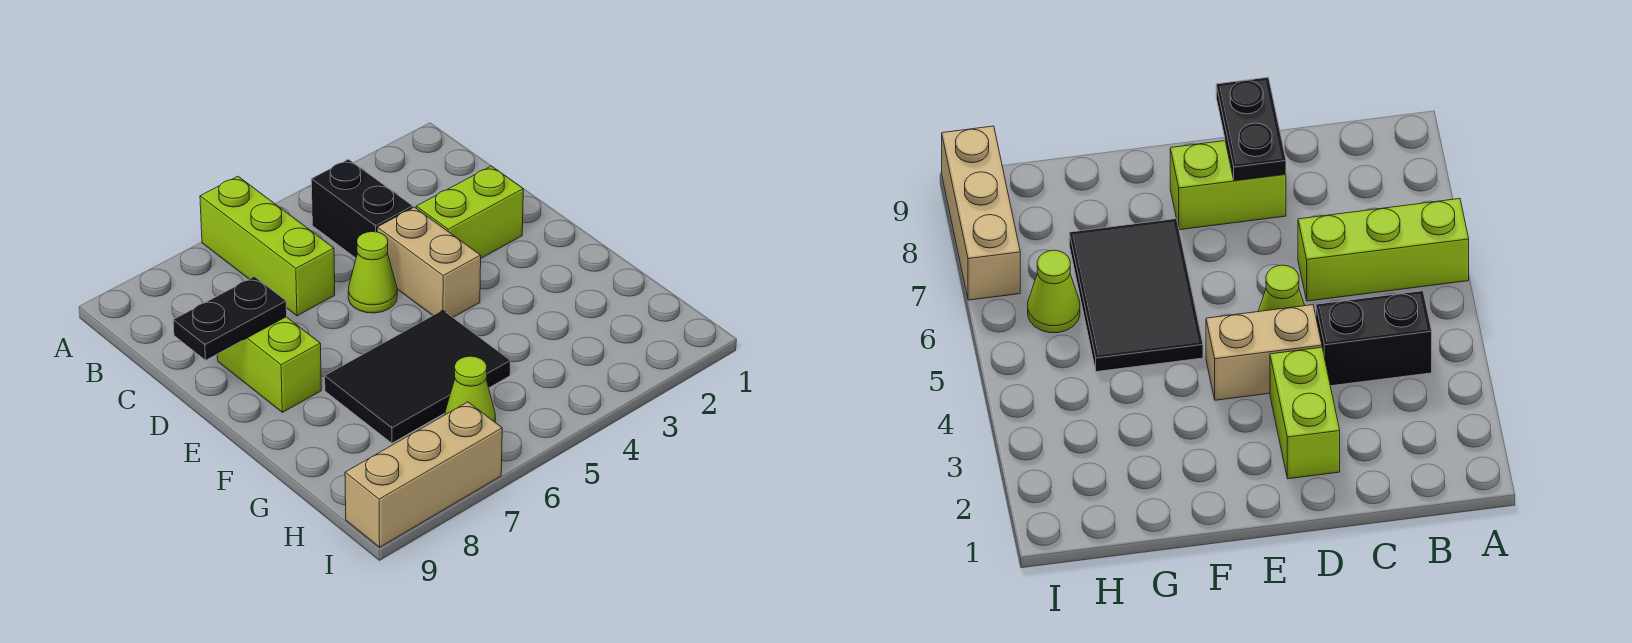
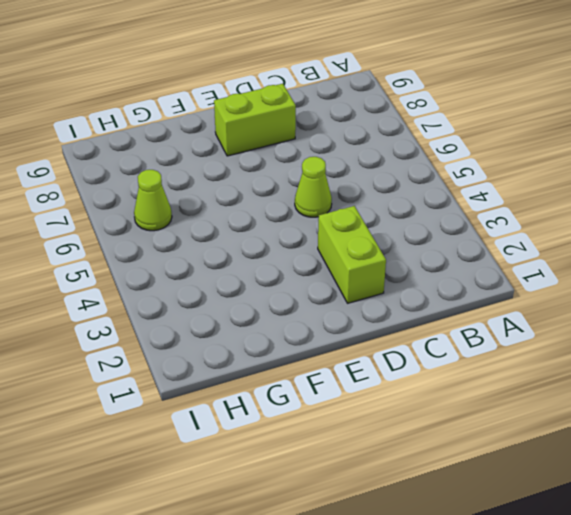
none -> lime 1x3 brick [200,176,335,316]
none -> black 1x2 brick [311,159,413,258]

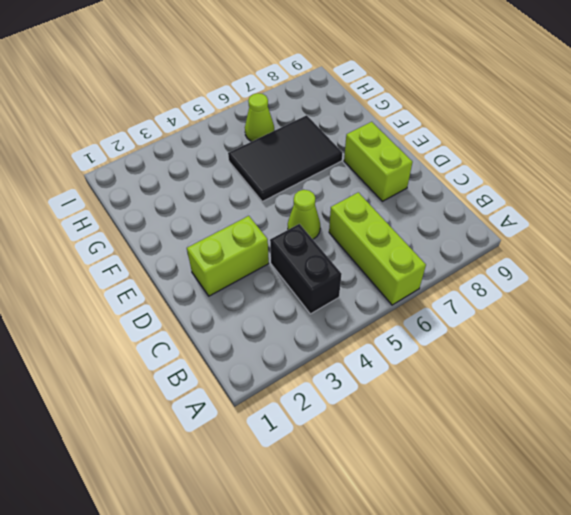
none -> tan 1x2 brick [377,207,481,317]
none -> tan 1x3 brick [345,402,502,547]

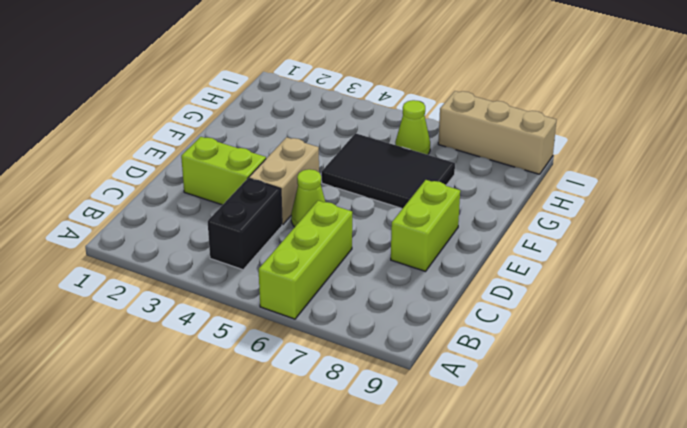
none -> black 1x2 plate [173,276,287,360]

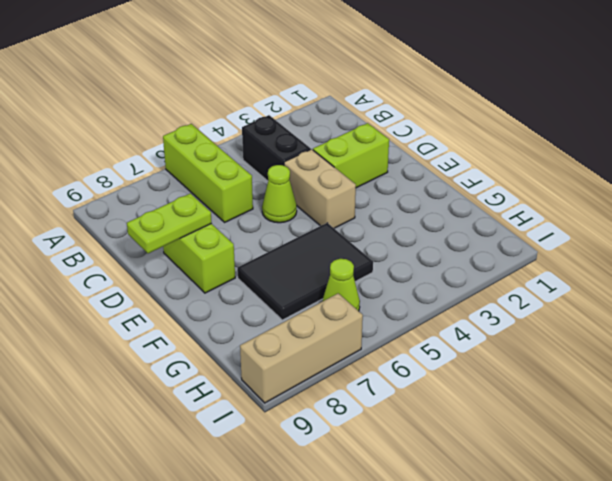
lime 1x2 plate [127,193,212,253] -> black 1x2 plate [173,276,287,360]

